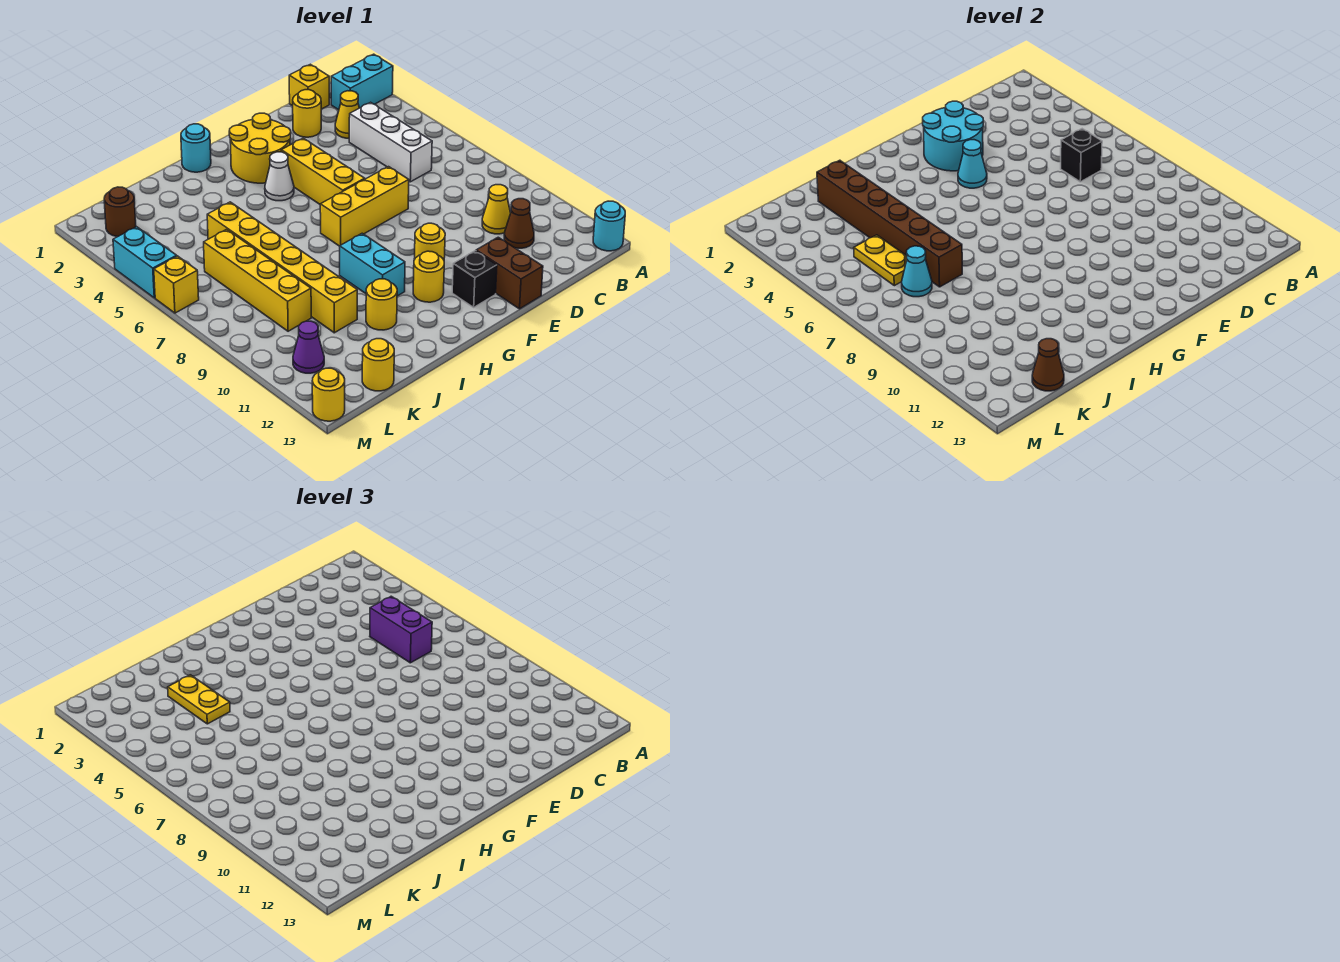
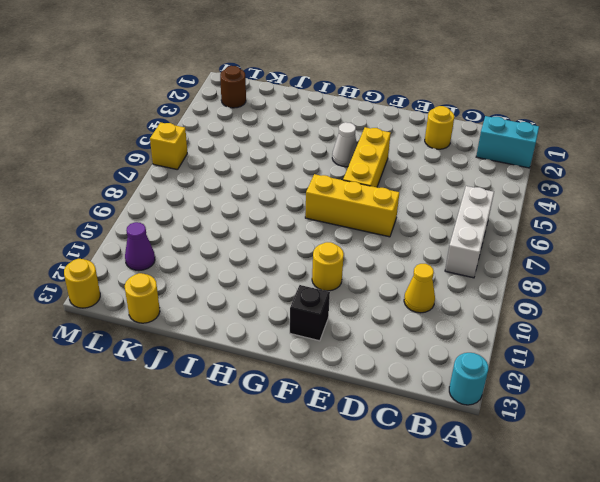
white 1x3 brick [445,186,494,278] -> white 1x3 brick moved to [349,102,432,182]
none -> yellow 1x1 brick [289,64,329,109]
none -> yellow 1x1 cone [335,91,359,138]
none -> brown 1x1 cone [504,199,534,248]
none -> brown 1x2 brick [476,237,543,309]

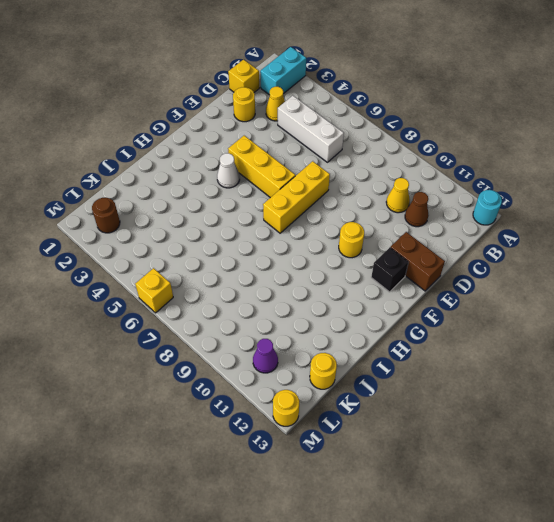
none -> yellow 2x2 round brick [229,113,291,183]
none -> yellow 1x1 round brick [413,251,444,302]
none -> cyan 1x1 round brick [181,124,211,172]
none -> cyan 1x2 brick [340,233,405,296]

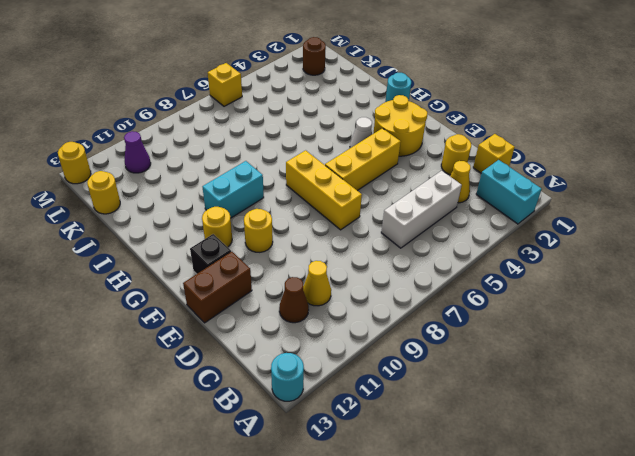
none -> yellow 1x1 round brick [366,279,397,330]
none -> yellow 1x6 brick [207,202,357,333]
none -> yellow 1x4 brick [204,229,311,331]
none -> cyan 1x2 brick [113,227,177,298]

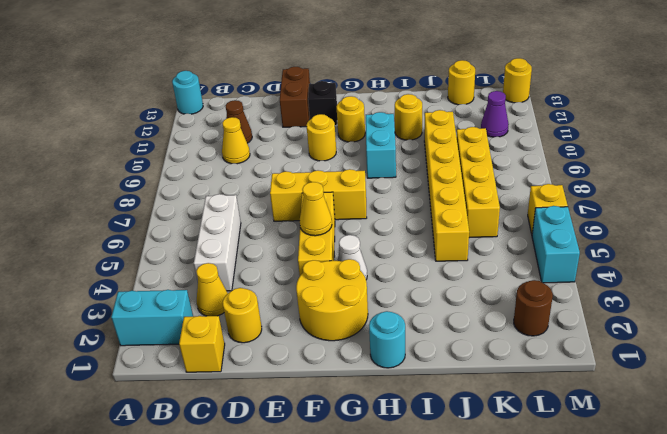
yellow 1x1 cone [300,182,332,236] -> none
none -> black 1x1 brick [1061,129,1102,182]
none -> cyan 2x2 round brick [923,101,983,171]
none -> cyan 1x1 cone [958,140,987,188]
none -> brown 1x6 brick [817,160,962,287]

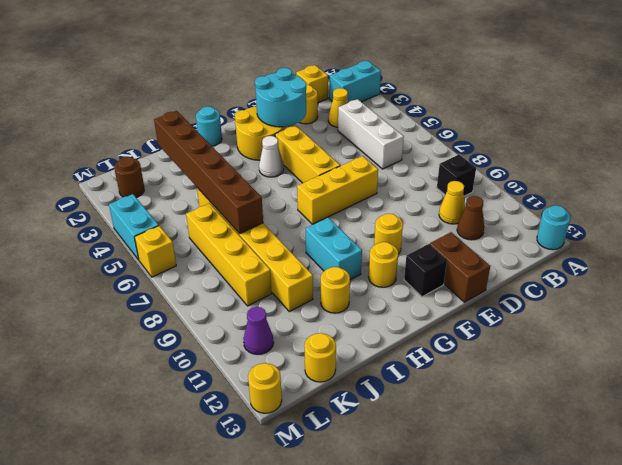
black 1x1 brick [437,155,476,196] -> black 1x1 brick moved to [1061,129,1102,182]
none -> cyan 1x1 cone [958,140,987,188]
none -> yellow 1x2 plate [854,235,907,286]
none -> cyan 1x1 cone [902,246,932,297]
none -> brown 1x1 cone [1032,339,1064,391]

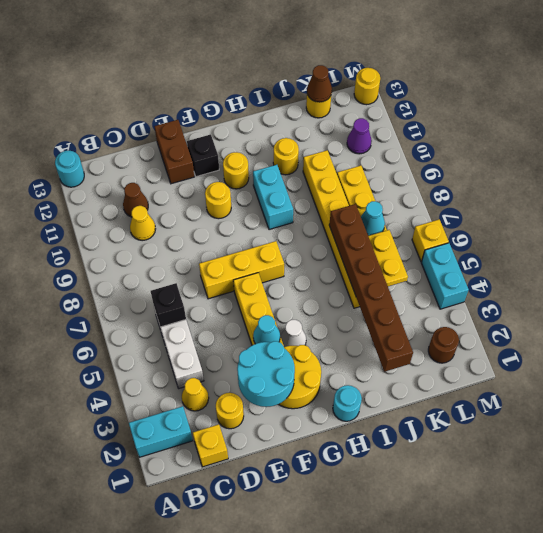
none -> purple 1x2 brick [370,596,432,663]
none -> yellow 1x2 plate [168,675,230,724]

